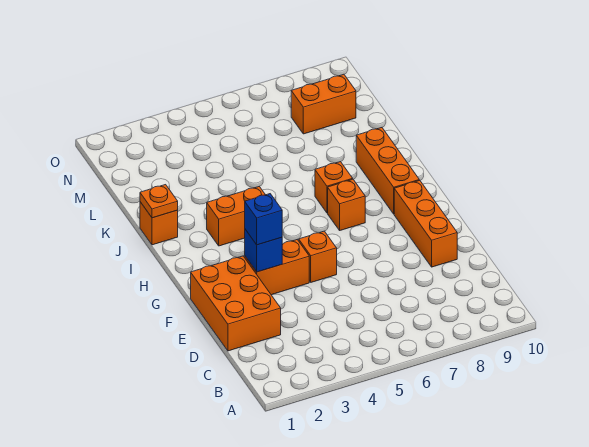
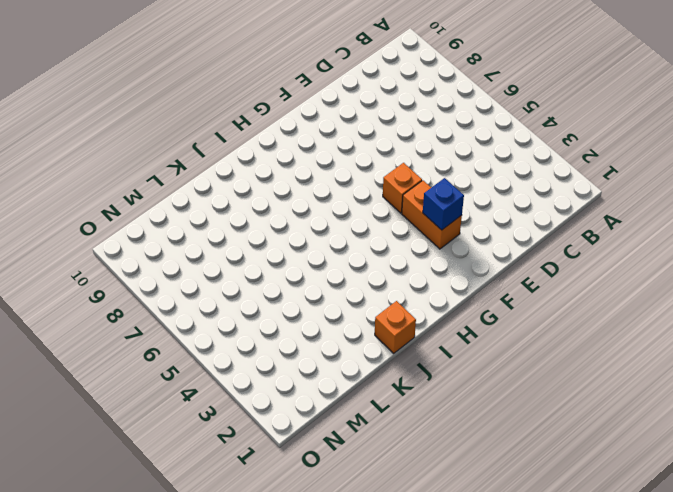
none -> orange 2x3 brick [191,256,281,351]
none -> orange 1x3 brick [394,180,457,267]
none -> orange 1x1 brick [328,179,365,230]

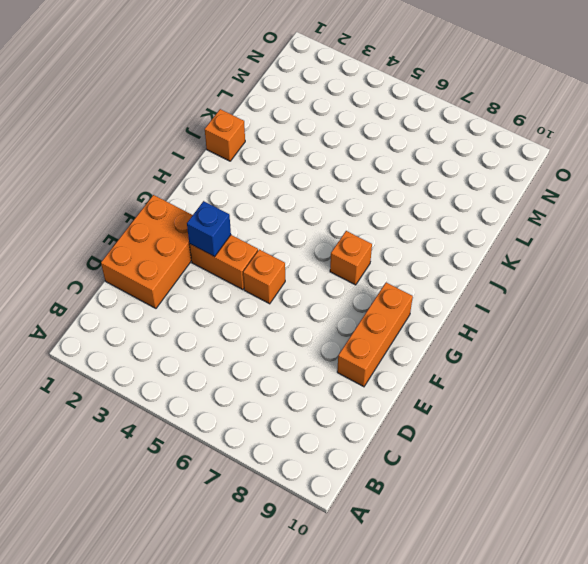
none -> orange 1x3 brick [356,128,419,214]
none -> orange 1x2 brick [207,186,265,246]
none -> orange 1x1 brick [315,162,353,213]

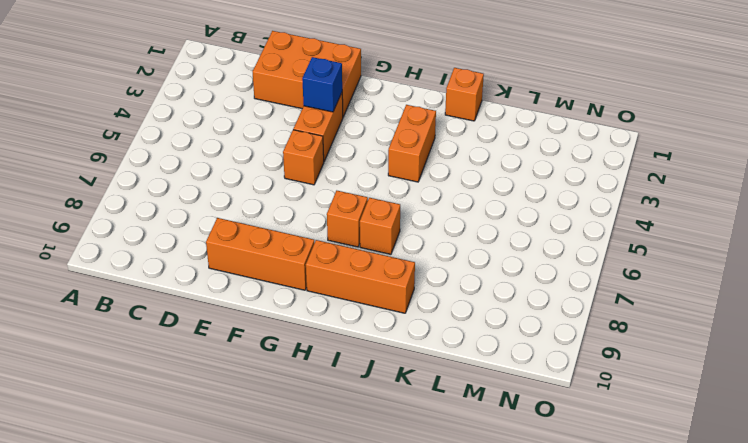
none -> orange 1x2 brick [291,74,356,134]
none -> orange 1x1 plate [140,185,178,218]
none -> blue 1x1 brick [245,194,282,245]

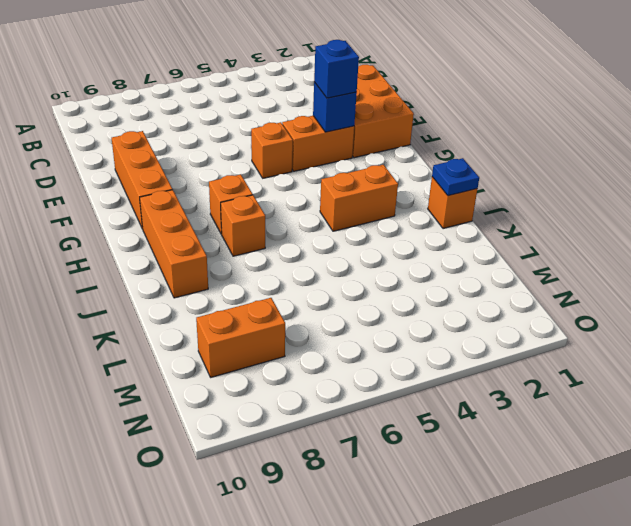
blue 1x1 plate [432,158,479,196] -> orange 1x1 plate [140,185,178,218]

